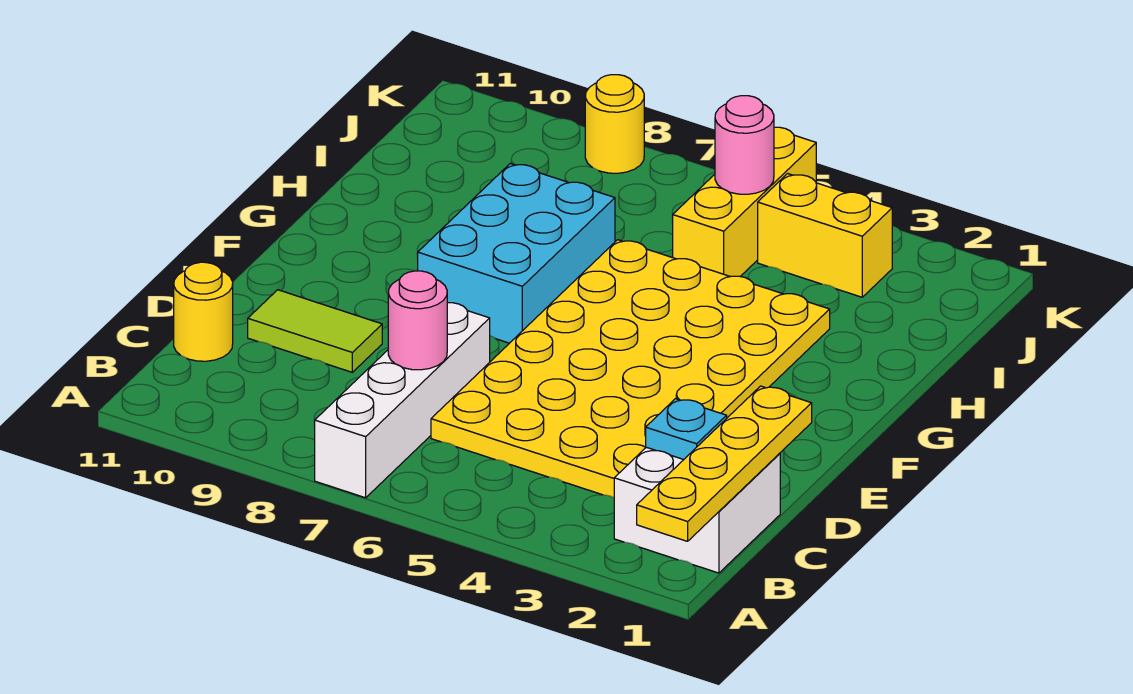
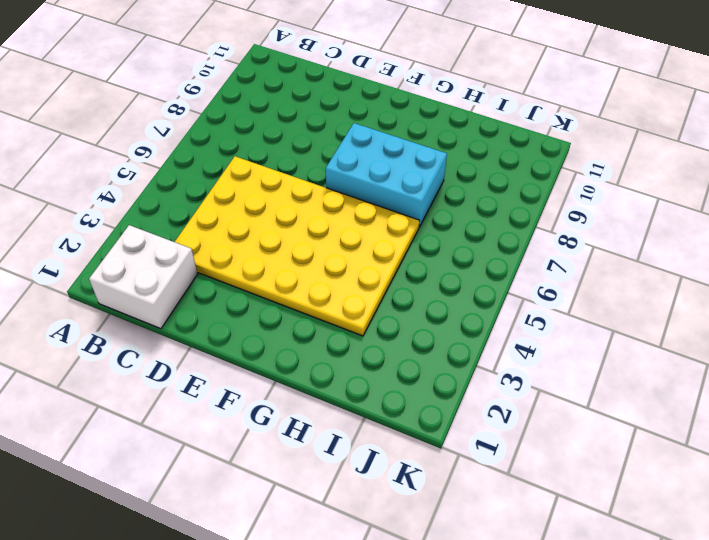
none -> white 1x4 brick [315,303,490,498]
none -> yellow 1x1 round brick [174,262,233,361]
none -> lime 1x2 tile [248,290,382,372]

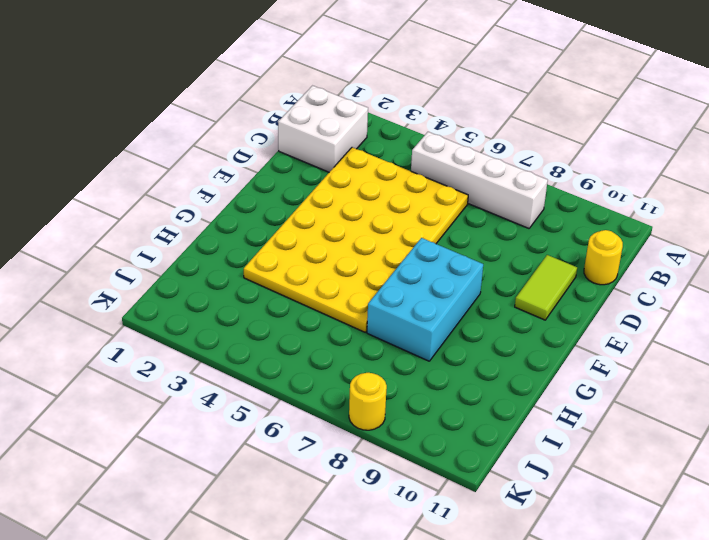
white 1x4 brick [411,132,548,228] -> white 1x4 brick turned to [315,303,490,498]
lime 1x2 tile [515,255,577,320] -> lime 1x2 tile turned to [248,290,382,372]
none -> yellow 1x3 brick [673,127,816,277]
none -> yellow 1x2 brick [758,174,892,297]
none -> yellow 1x4 plate [637,386,812,541]

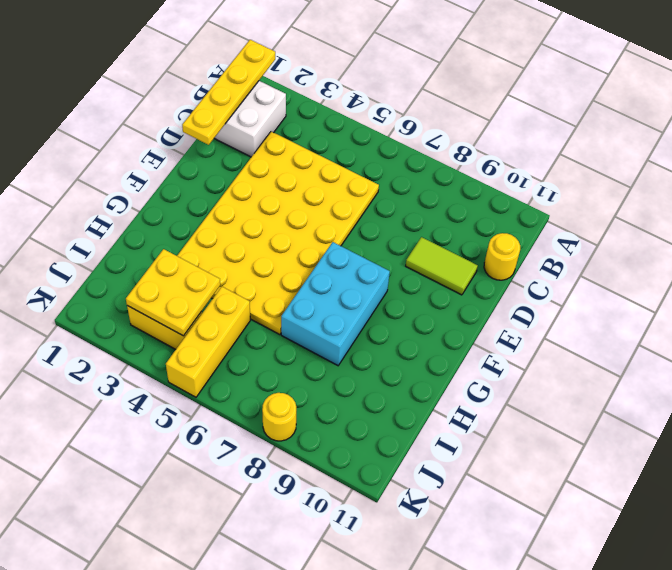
yellow 2x2 plate [126,249,220,336] -> none
none -> white 1x4 brick [315,303,490,498]
none -> cyan 1x1 plate [646,399,727,460]
none -> pink 1x1 round brick [388,271,447,370]

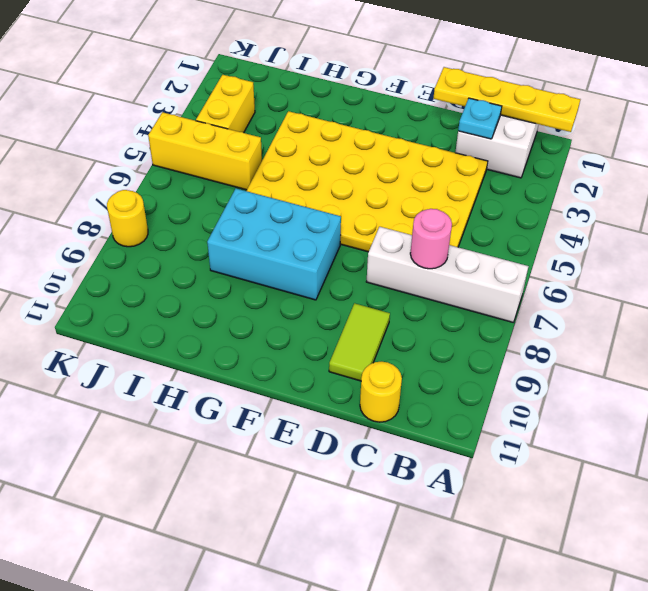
none -> pink 1x1 round brick [715,96,774,194]

